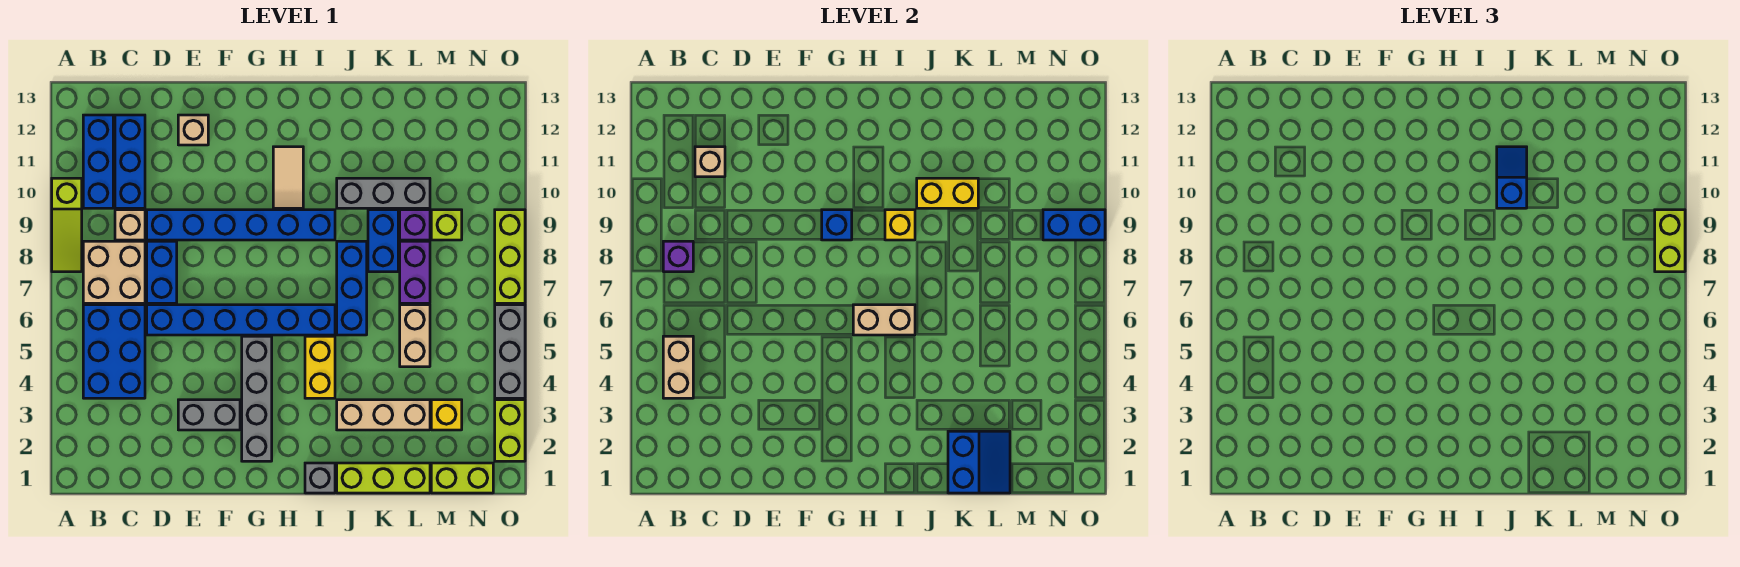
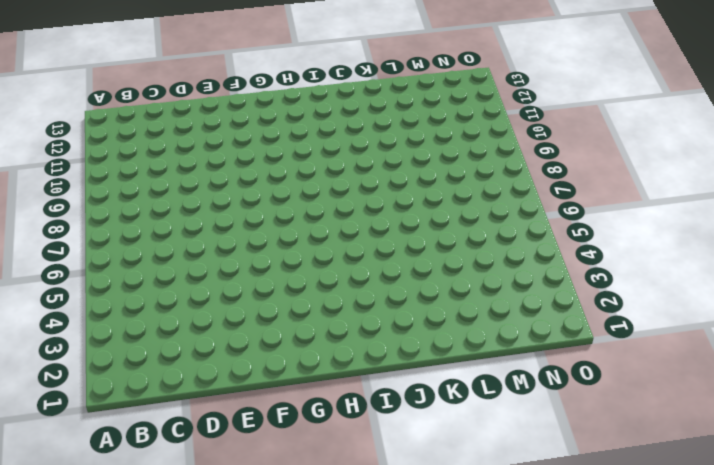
none -> lime 1x3 slope [52,178,82,272]
none -> blue 2x3 brick [83,305,145,398]
none -> tan 2x2 brick [83,241,145,303]
none -> blue 1x3 brick [83,115,113,208]

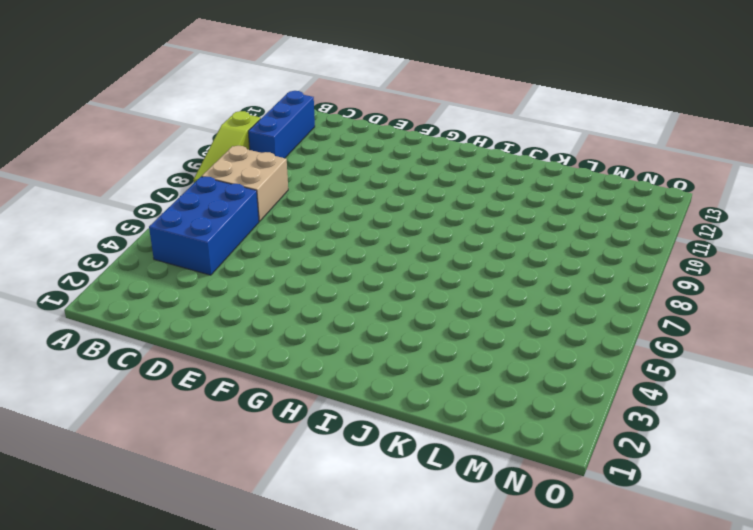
none -> tan 1x1 brick [115,210,145,240]
none -> blue 1x3 brick [115,115,145,208]
none -> blue 1x6 brick [147,305,335,335]
none -> blue 1x2 brick [147,241,177,303]

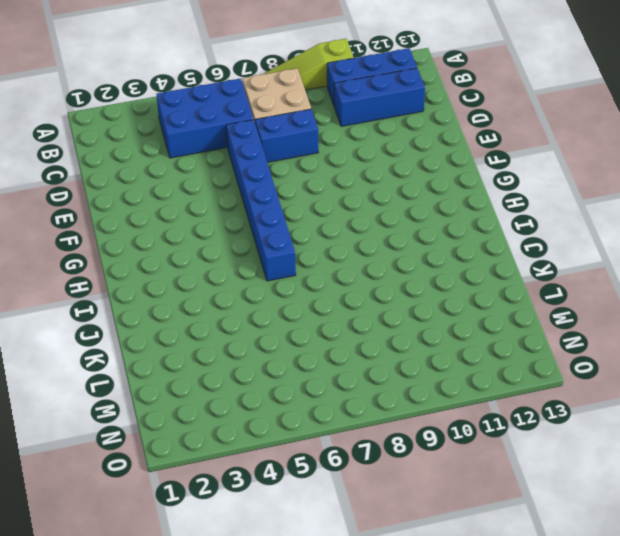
none -> tan 1x1 brick [115,210,145,240]
none -> blue 1x6 brick [147,210,335,240]
none -> grey 1x2 brick [178,400,240,430]
none -> tan 1x1 brick [178,115,208,145]

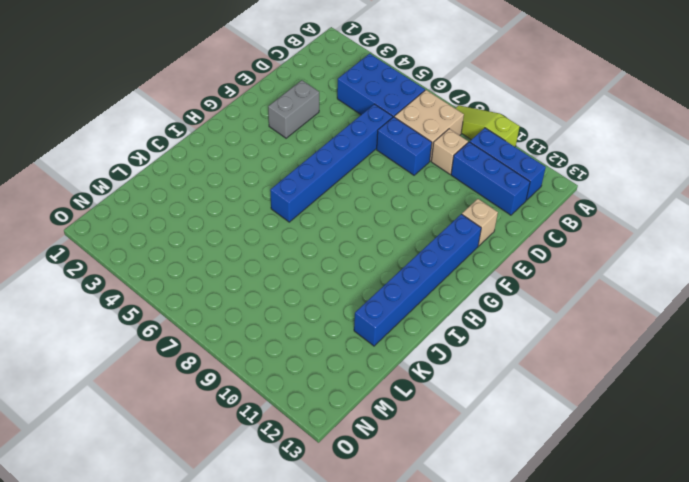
blue 1x6 brick [354,214,481,346] -> blue 1x6 brick moved to [147,210,335,240]
none -> grey 1x4 brick [242,336,272,461]
none -> tan 1x2 tile [273,147,303,208]
none -> grey 1x1 brick [305,463,335,493]
none -> yellow 1x2 brick [305,336,335,398]

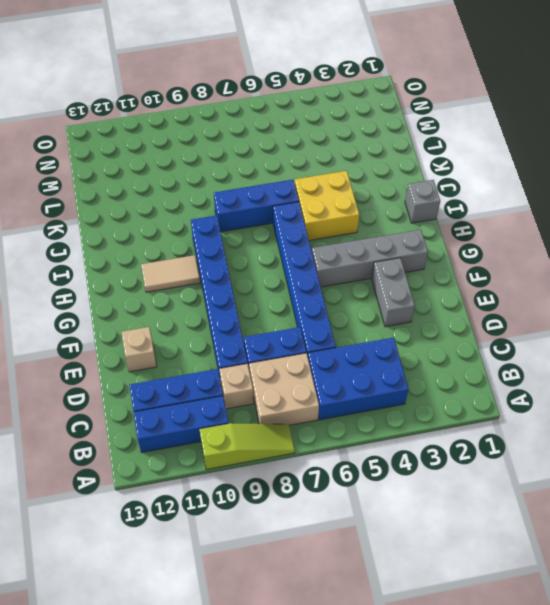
yellow 2x2 brick [295,171,359,240] -> yellow 1x2 brick [305,336,335,398]
none -> lime 1x3 brick [337,463,430,493]
none -> tan 1x3 brick [337,400,430,430]
none -> grey 1x3 brick [337,178,430,208]
none -> blue 1x2 brick [368,210,398,272]

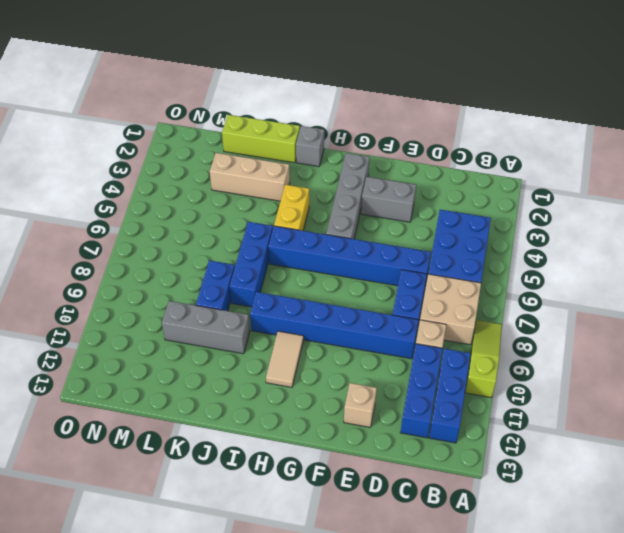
none -> tan 1x2 brick [400,305,430,367]
none -> purple 1x2 brick [400,241,430,303]
none -> purple 1x1 brick [400,210,430,240]
none -> lime 1x2 brick [431,463,493,493]

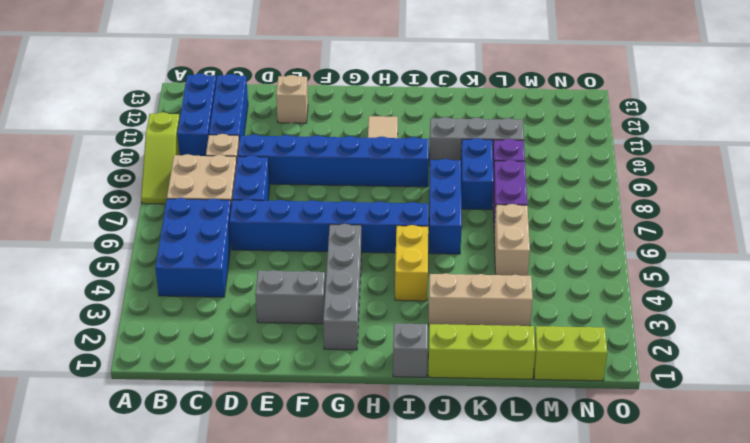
none -> yellow 1x1 brick [431,400,462,430]
none -> lime 1x1 brick [431,210,462,240]
none -> lime 1x2 brick [495,400,525,461]
none -> grey 1x3 brick [495,305,525,398]

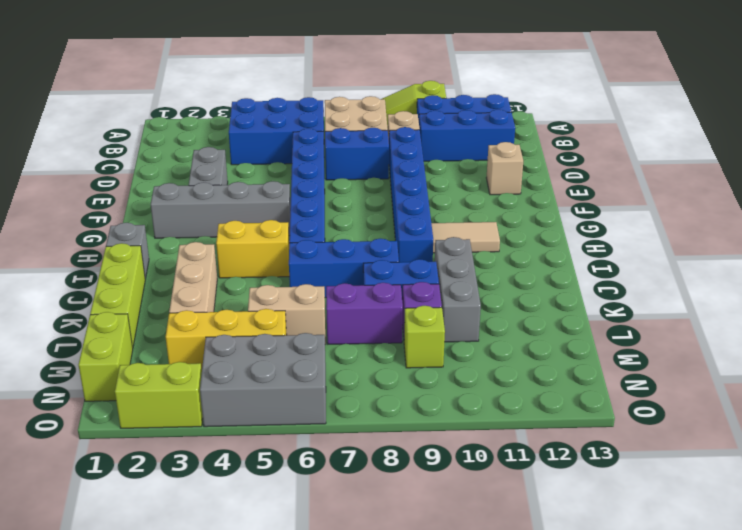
yellow 1x3 brick [166,309,287,370] -> yellow 1x1 brick [431,400,462,430]
grey 2x3 brick [200,333,326,427] -> grey 1x3 brick [495,305,525,398]
none -> lime 1x3 brick [495,210,525,303]
none -> tan 1x2 brick [663,336,693,398]
none -> purple 1x1 brick [663,241,693,272]
none -> tan 1x1 brick [695,147,725,177]

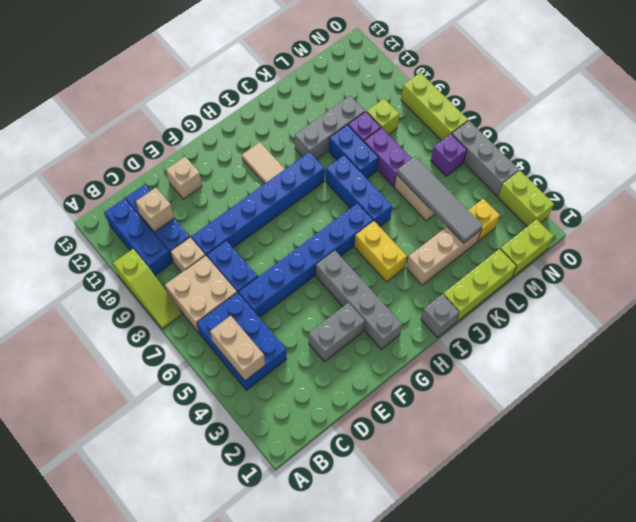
grey 1x4 tile [397,156,483,243] -> none
purple 1x1 brick [431,134,467,176] -> purple 1x1 brick moved to [663,241,693,272]
none -> blue 1x1 brick [822,210,852,240]
none -> tan 1x2 brick [853,305,915,335]
none -> yellow 1x1 brick [885,210,915,240]
none -> yellow 1x2 brick [917,178,978,208]

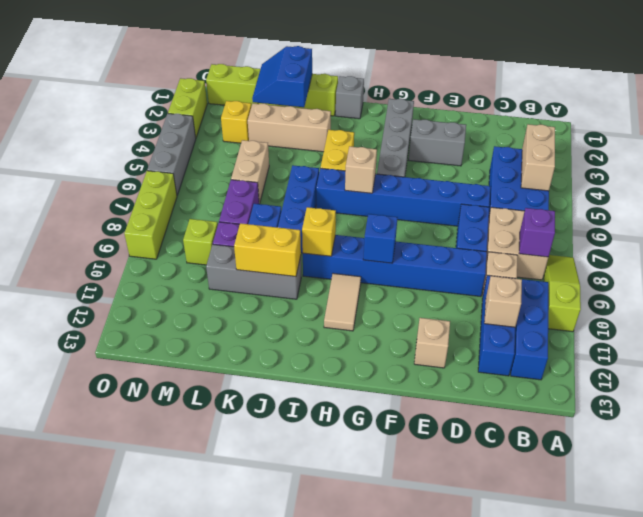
tan 1x1 brick [345,146,377,193] -> tan 1x2 brick [853,305,915,335]
none -> blue 1x2 brick [1043,210,1105,240]
none -> blue 1x2 slope [1497,147,1527,208]
none -> lime 1x2 brick [1655,210,1685,272]

